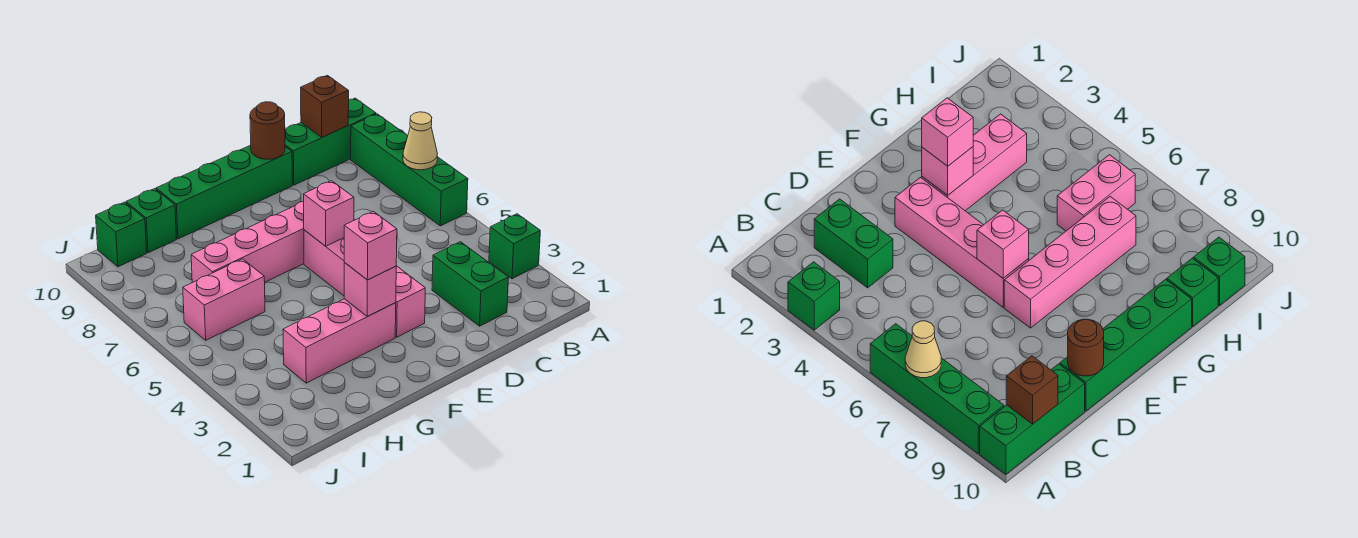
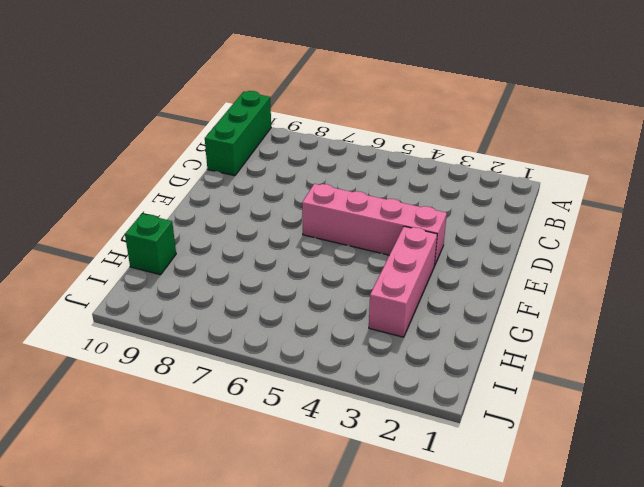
none -> green 1x1 brick [489,214,540,279]
none -> green 1x4 brick [351,114,468,226]
none -> green 1x2 brick [432,242,509,326]

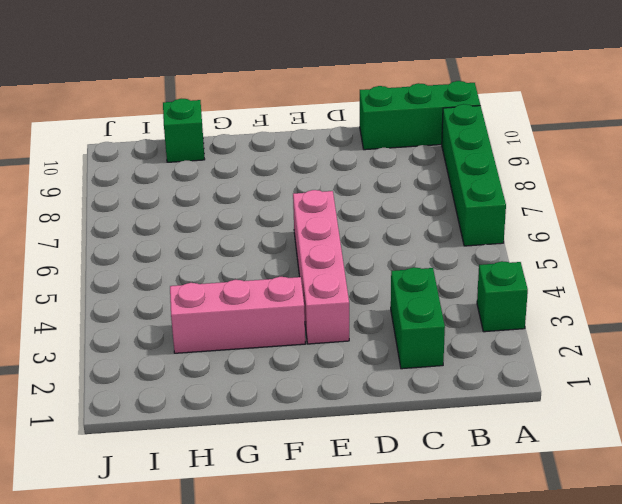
none -> green 1x4 brick [156,145,292,239]
none -> pink 1x4 brick [191,201,304,282]
none -> pink 1x2 brick [183,259,265,340]

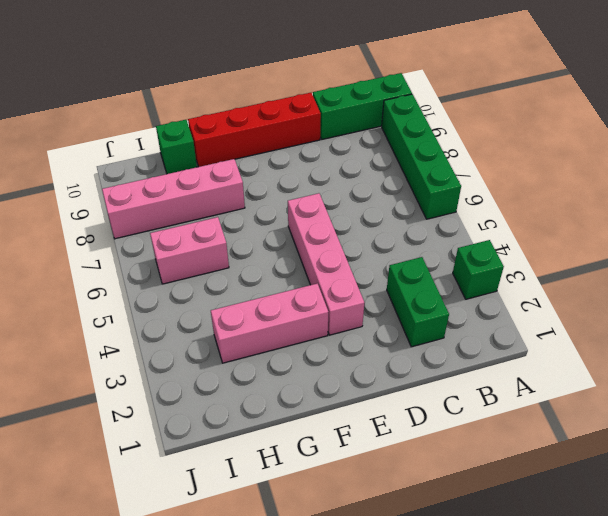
red 1x4 brick [188,93,321,167] -> green 1x4 brick [156,145,292,239]
pink 1x4 brick [102,159,245,239] -> pink 1x4 brick moved to [191,201,304,282]
none -> green 1x1 brick [96,202,147,267]
none -> tan 1x1 cone [403,112,437,170]
none -> brown 1x1 brick [301,75,349,137]

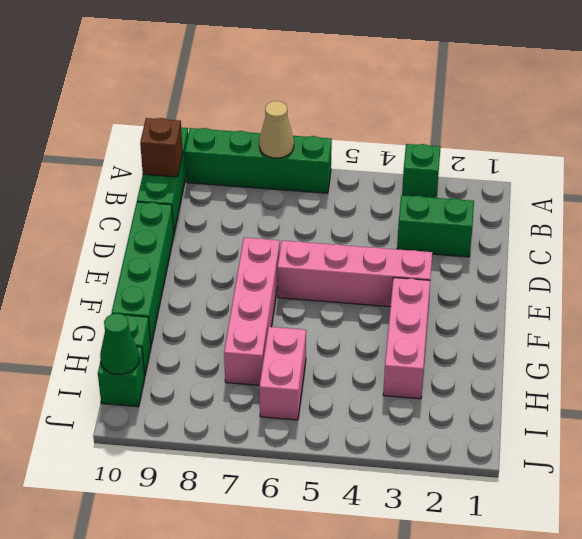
green 1x1 cone [100,313,139,375] -> none
none -> brown 1x1 round brick [250,102,285,159]
none -> pink 1x1 brick [304,181,354,246]
none -> pink 1x1 brick [344,262,396,316]

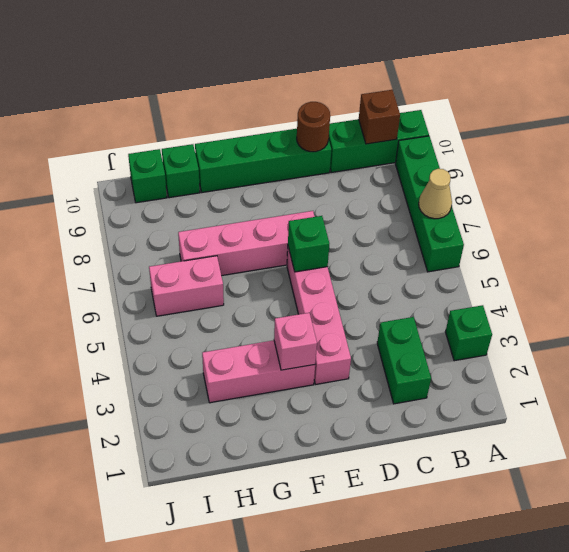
green 1x1 brick [288,216,329,272] -> pink 1x1 brick [304,181,354,246]
none -> pink 1x1 brick [344,211,397,280]

